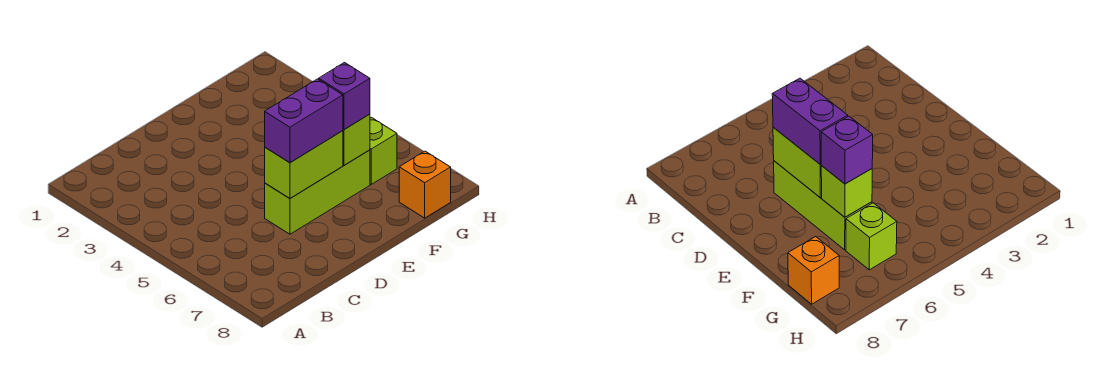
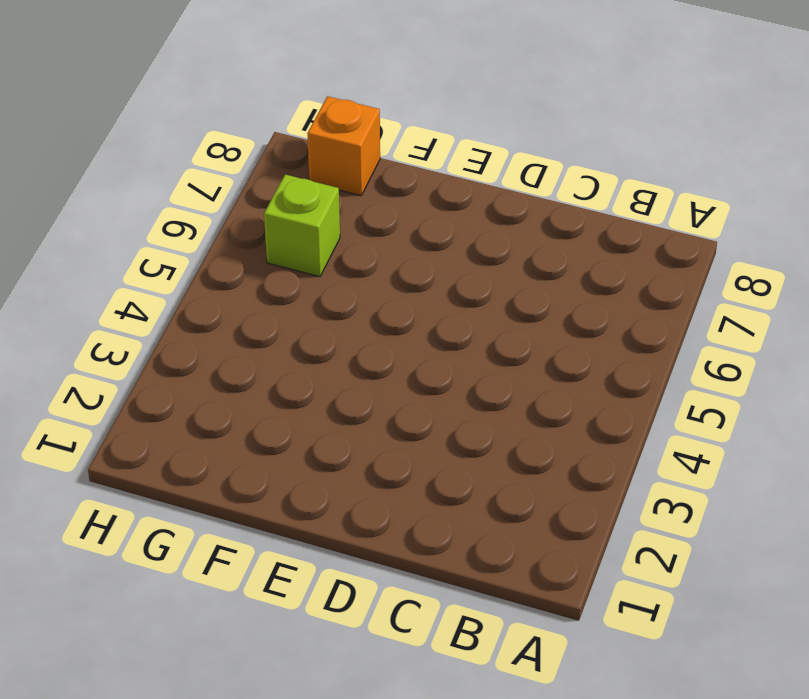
none -> lime 1x3 brick [265,150,370,234]
none -> lime 1x2 brick [265,131,343,198]

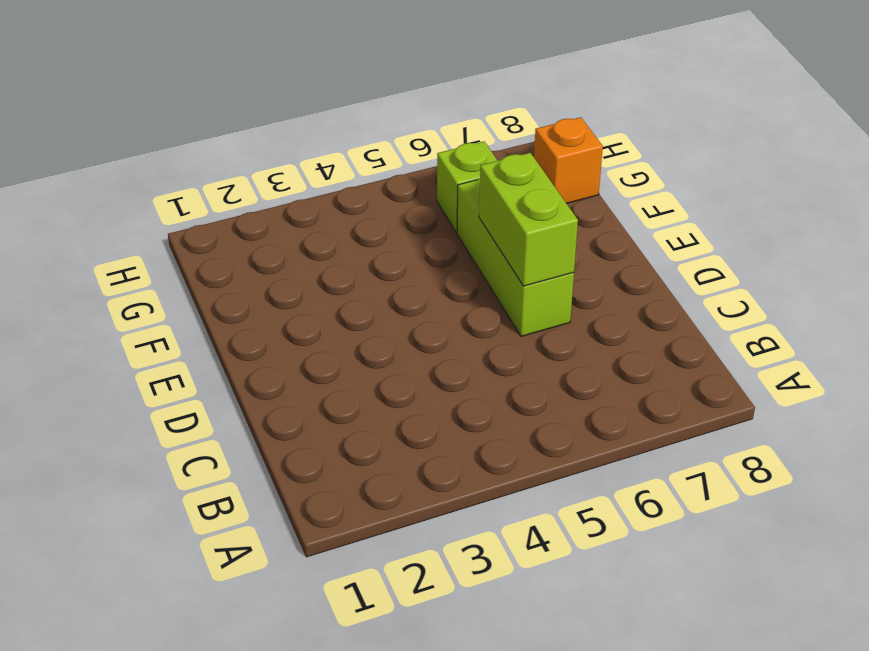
none -> lime 1x1 brick [343,114,370,165]
none -> purple 1x2 brick [265,79,343,163]

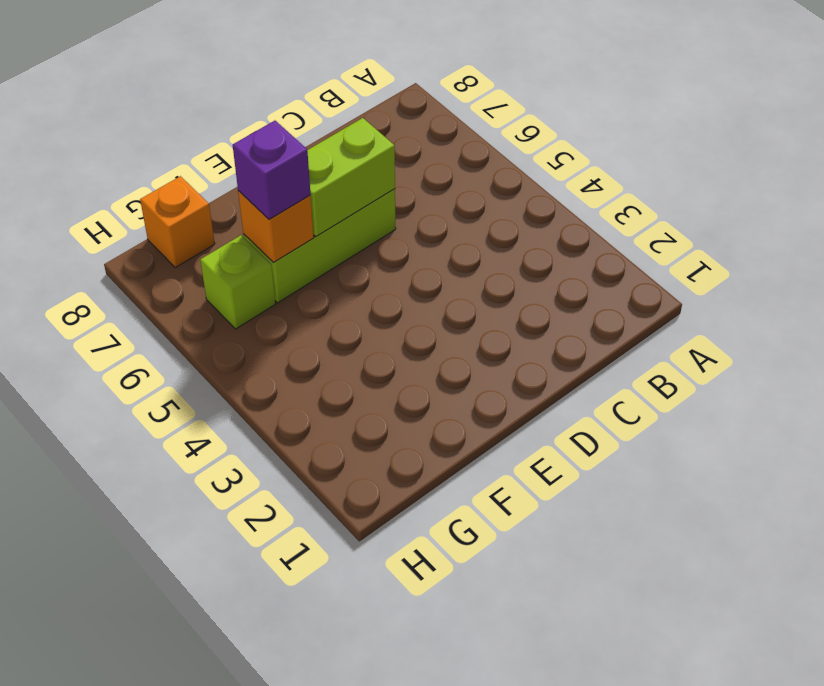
orange 1x1 brick [238,191,314,263] -> lime 1x1 brick [343,114,370,165]
none -> purple 1x2 brick [265,79,343,163]

